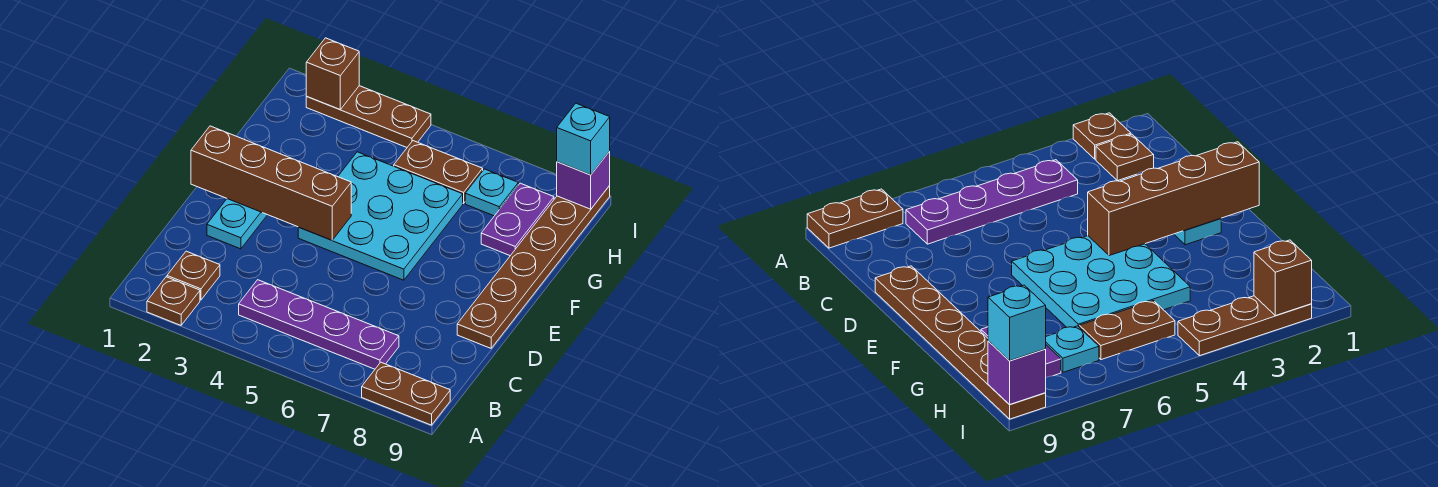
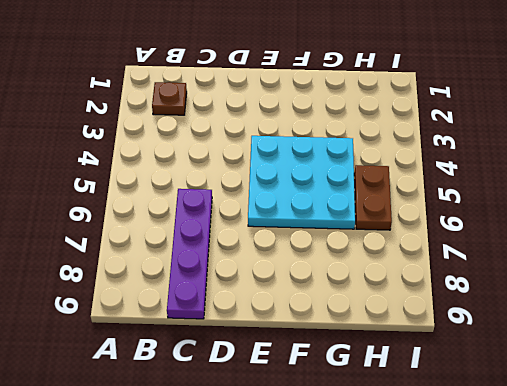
purple 1x4 plate [167,189,212,319] -> purple 1x4 plate moved to [239,280,399,369]
none -> brown 1x1 plate [147,277,200,325]
none -> brown 1x2 plate [362,362,450,425]
none -> cyan 1x2 plate [207,199,267,249]

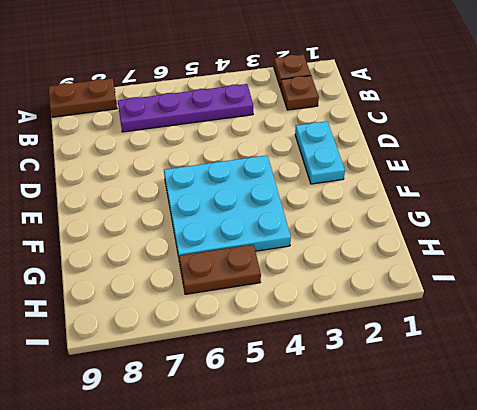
none -> brown 1x6 plate [457,186,610,348]
none -> purple 1x2 plate [481,183,554,256]
none -> cyan 1x1 plate [465,169,518,216]

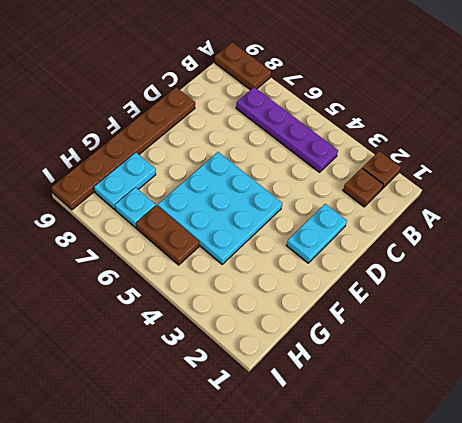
cyan 1x2 plate [94,153,156,209] -> purple 1x2 plate [481,183,554,256]
none -> brown 1x3 plate [306,86,431,147]
none -> brown 1x4 brick [191,126,351,240]
none -> brown 1x1 brick [306,38,359,109]

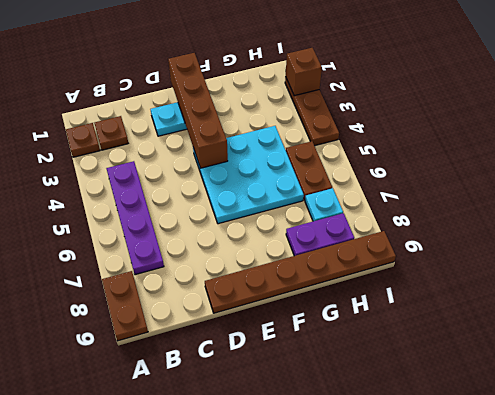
none -> purple 1x1 brick [557,151,610,209]
none -> cyan 1x1 brick [557,103,610,175]

